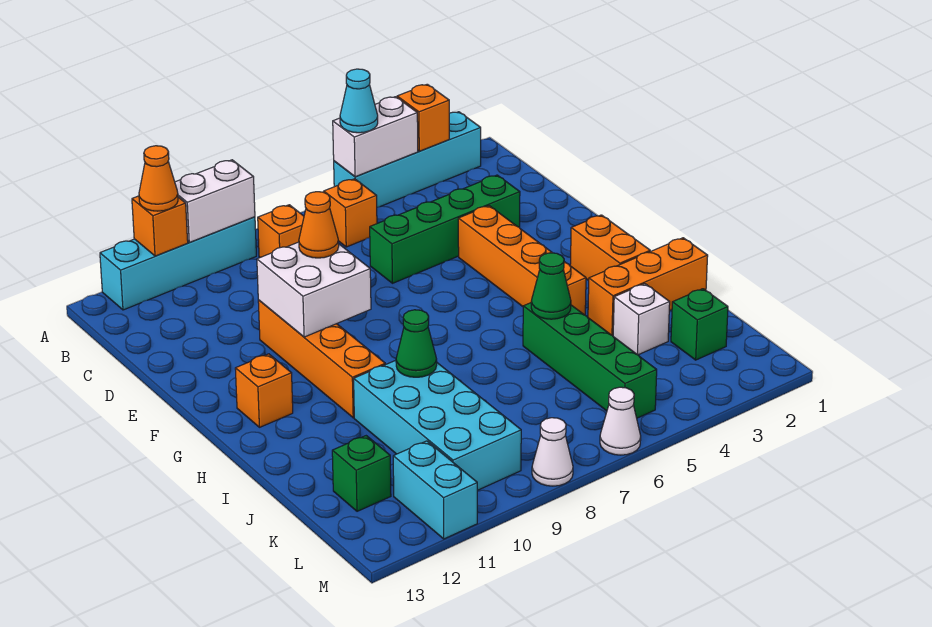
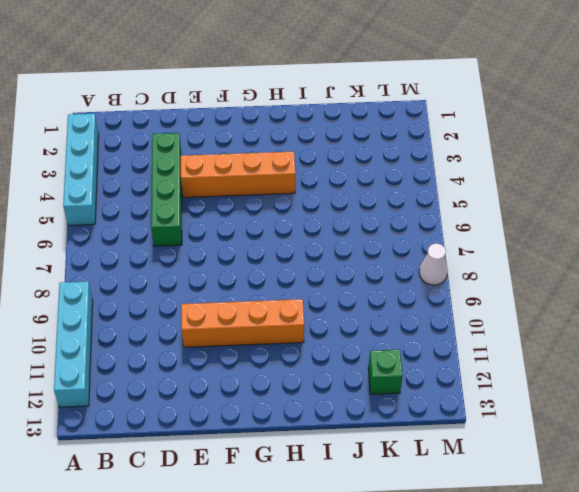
none -> orange 1x1 brick [324,179,377,247]
none -> orange 1x1 brick [258,205,304,257]
none -> orange 1x2 brick [570,215,650,280]

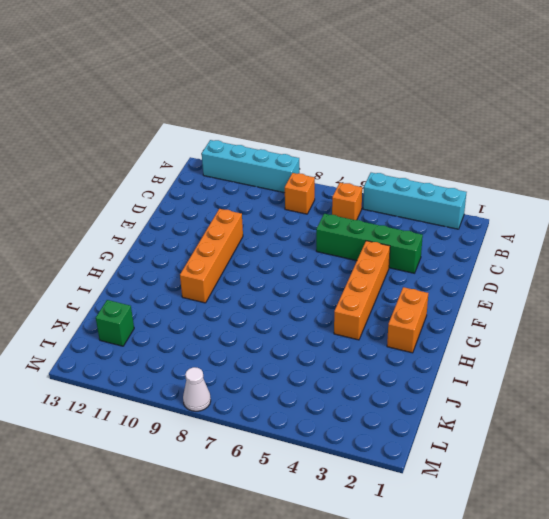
none -> orange 1x1 brick [235,354,293,427]
none -> orange 1x3 brick [588,238,708,336]
none -> green 1x4 brick [523,303,657,418]

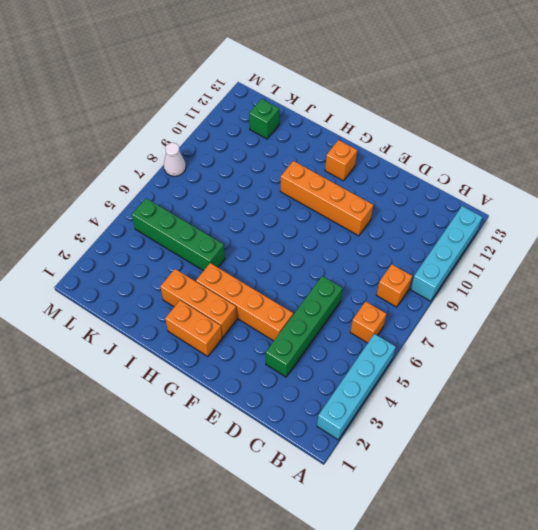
orange 1x3 brick [160,269,237,337] -> orange 1x3 brick turned to [588,238,708,336]
none -> cyan 2x4 brick [354,360,521,490]
none -> white 1x1 brick [613,284,670,355]
none -> green 1x1 brick [671,289,728,360]

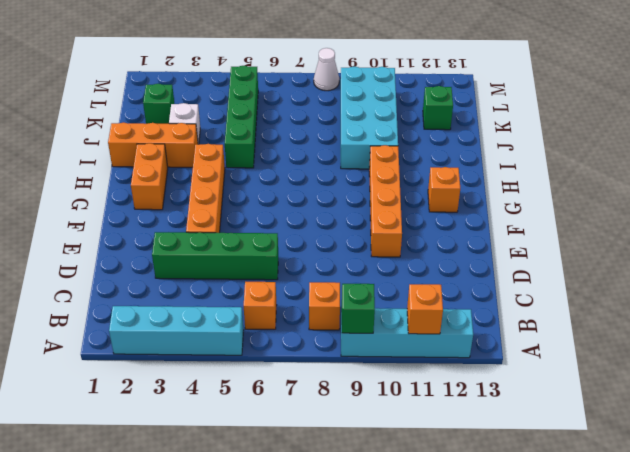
green 1x1 brick [342,284,375,333] -> white 1x2 brick [175,160,255,243]
none -> cyan 1x2 brick [393,441,477,539]
none -> white 1x1 cone [600,387,641,455]
none -> orange 1x1 brick [397,84,449,151]

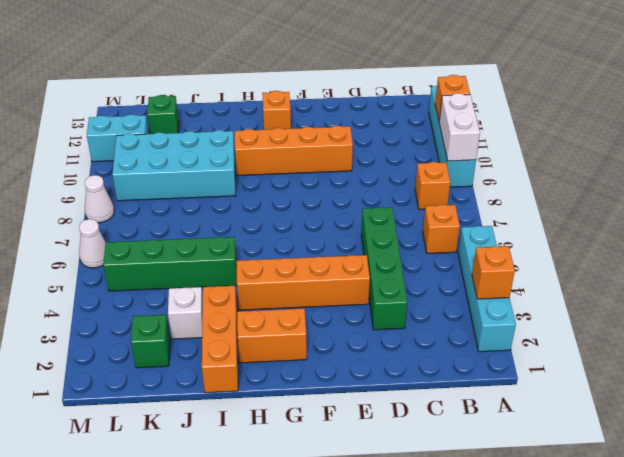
none -> white 1x2 brick [333,97,418,177]
none -> white 2x2 brick [257,242,371,337]
none -> green 1x1 cone [531,253,571,319]

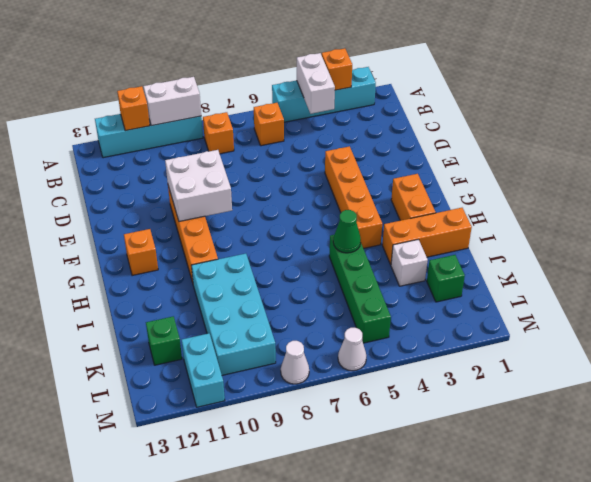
white 1x2 brick [297,53,335,114] -> white 1x2 brick turned to [333,97,418,177]
none -> green 1x4 brick [370,175,520,283]
none -> green 1x1 cone [396,310,437,377]
none -> cyan 1x1 cone [340,69,378,133]

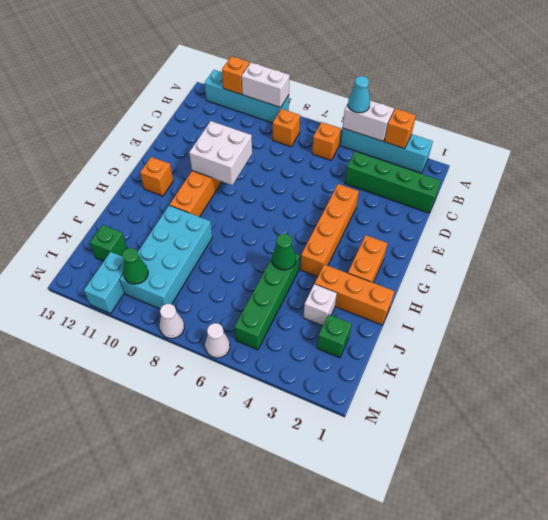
green 1x4 brick [345,151,441,213] -> green 1x4 brick moved to [370,175,520,283]
green 1x1 cone [122,248,148,284] -> green 1x1 cone moved to [396,310,437,377]
none -> orange 1x1 cone [139,146,178,211]
none -> orange 1x1 cone [299,192,339,258]

